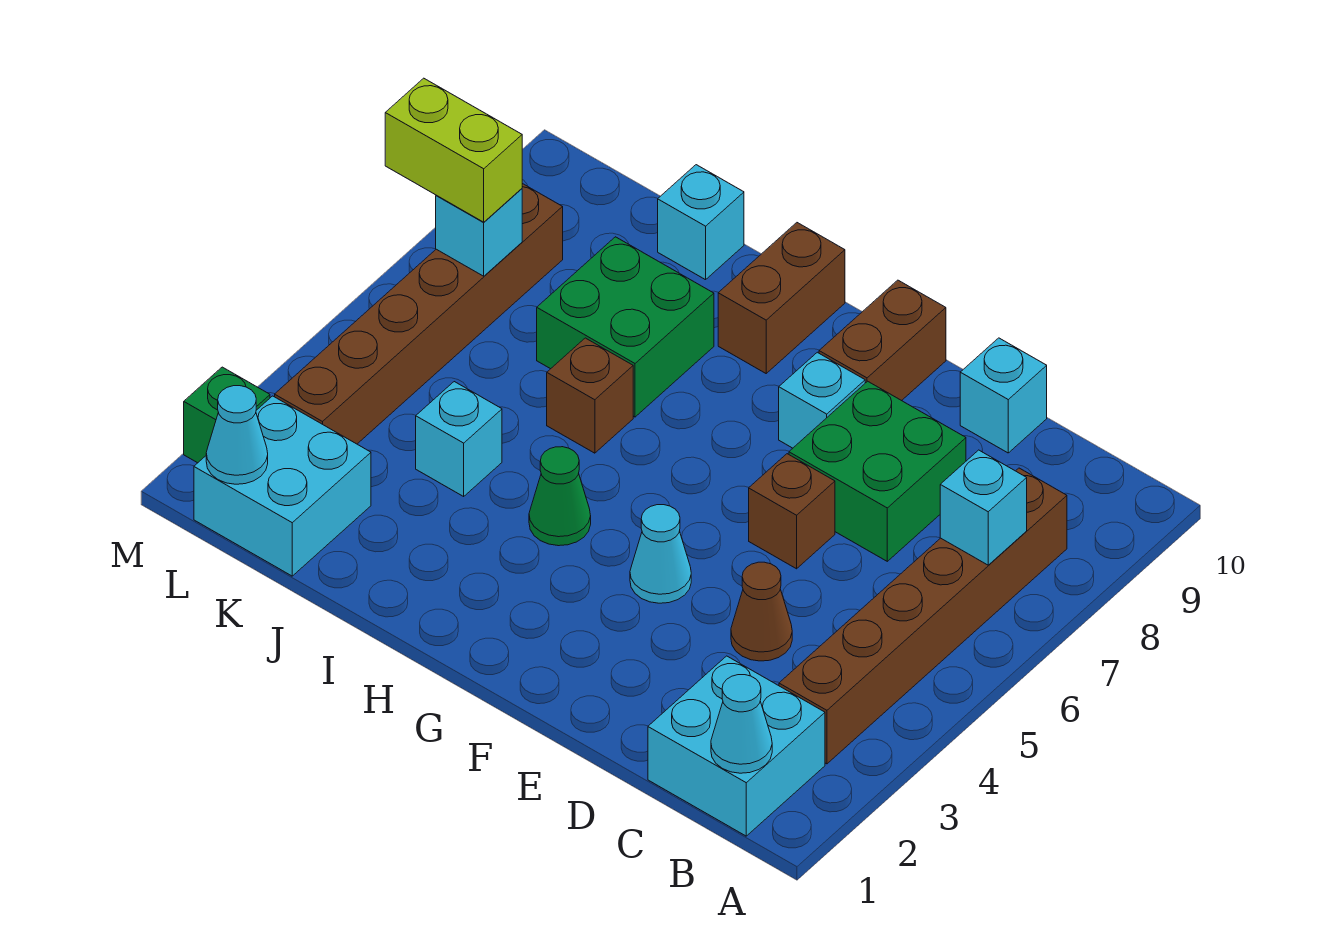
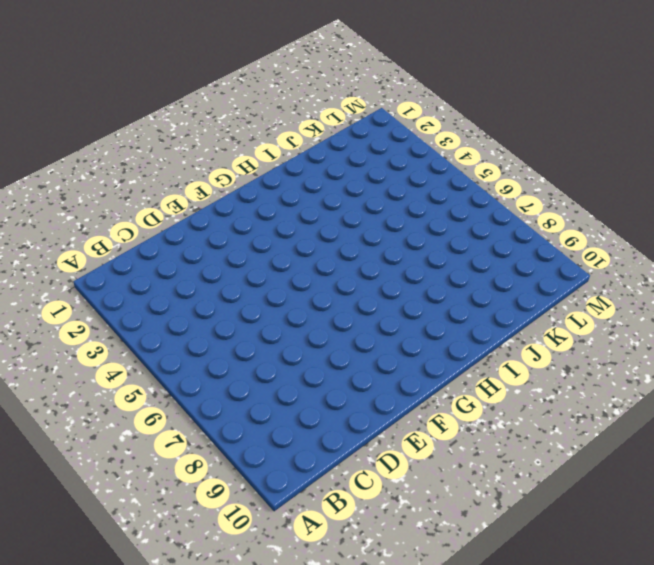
none -> cyan 2x2 brick [648,656,825,836]
none -> brown 1x6 brick [779,468,1067,764]
none -> brown 1x1 cone [731,562,792,661]

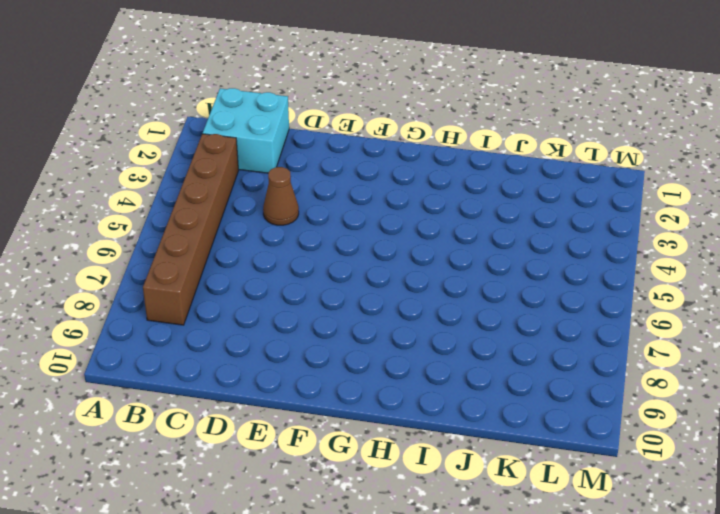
none -> green 2x2 brick [789,381,966,561]
none -> cyan 1x1 brick [960,338,1047,453]
none -> brown 1x1 brick [749,454,835,569]

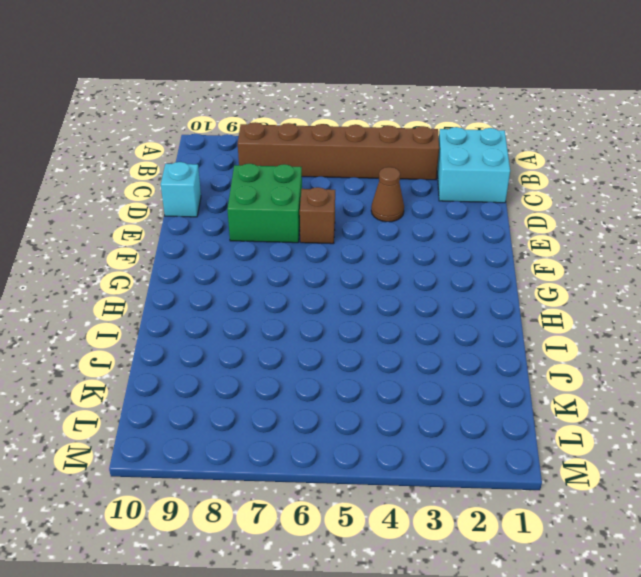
none -> cyan 1x1 cone [630,505,691,603]
none -> cyan 1x1 brick [779,352,865,448]
none -> brown 1x2 brick [819,280,946,401]

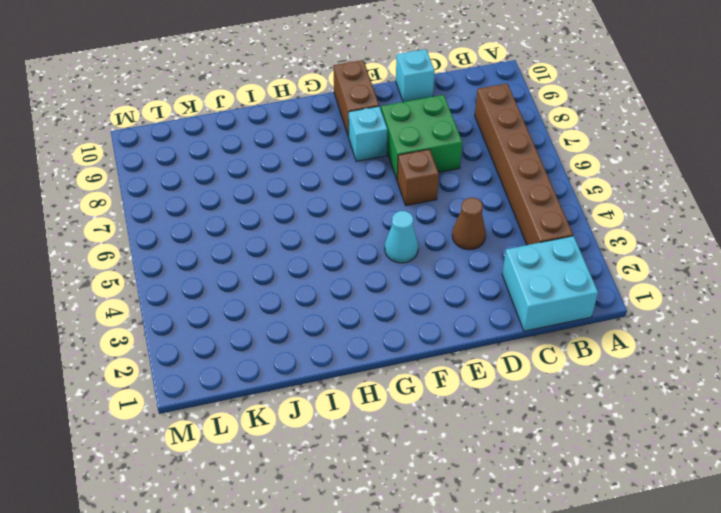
none -> green 1x1 cone [529,447,591,546]
none -> brown 1x2 brick [718,223,845,373]
none -> brown 1x1 brick [547,338,633,453]

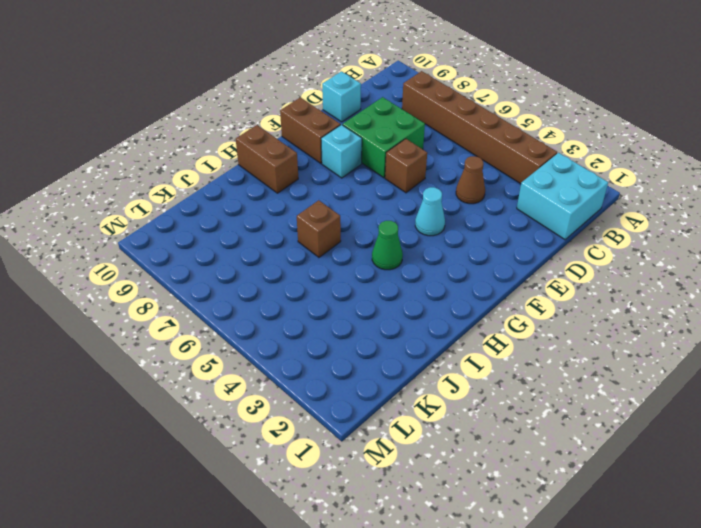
none -> green 2x2 brick [537,237,714,417]
none -> cyan 1x1 brick [416,382,502,496]
none -> cyan 1x1 brick [658,165,744,280]

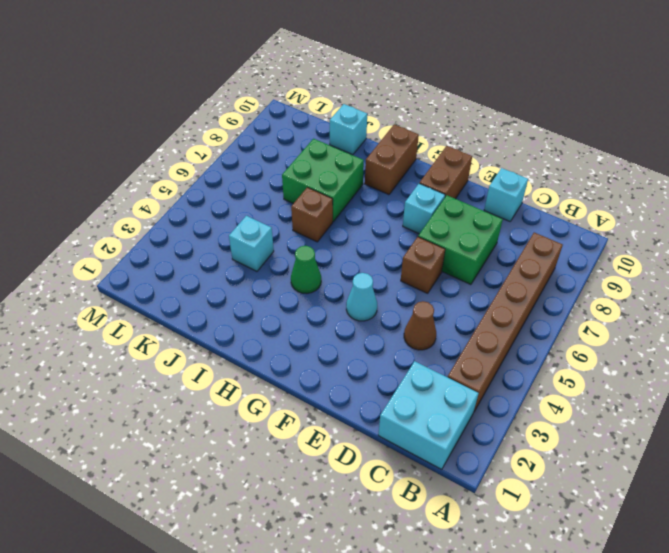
none -> cyan 2x2 brick [194,396,371,576]
none -> brown 1x6 brick [275,184,563,444]
none -> green 1x1 brick [184,367,270,463]

